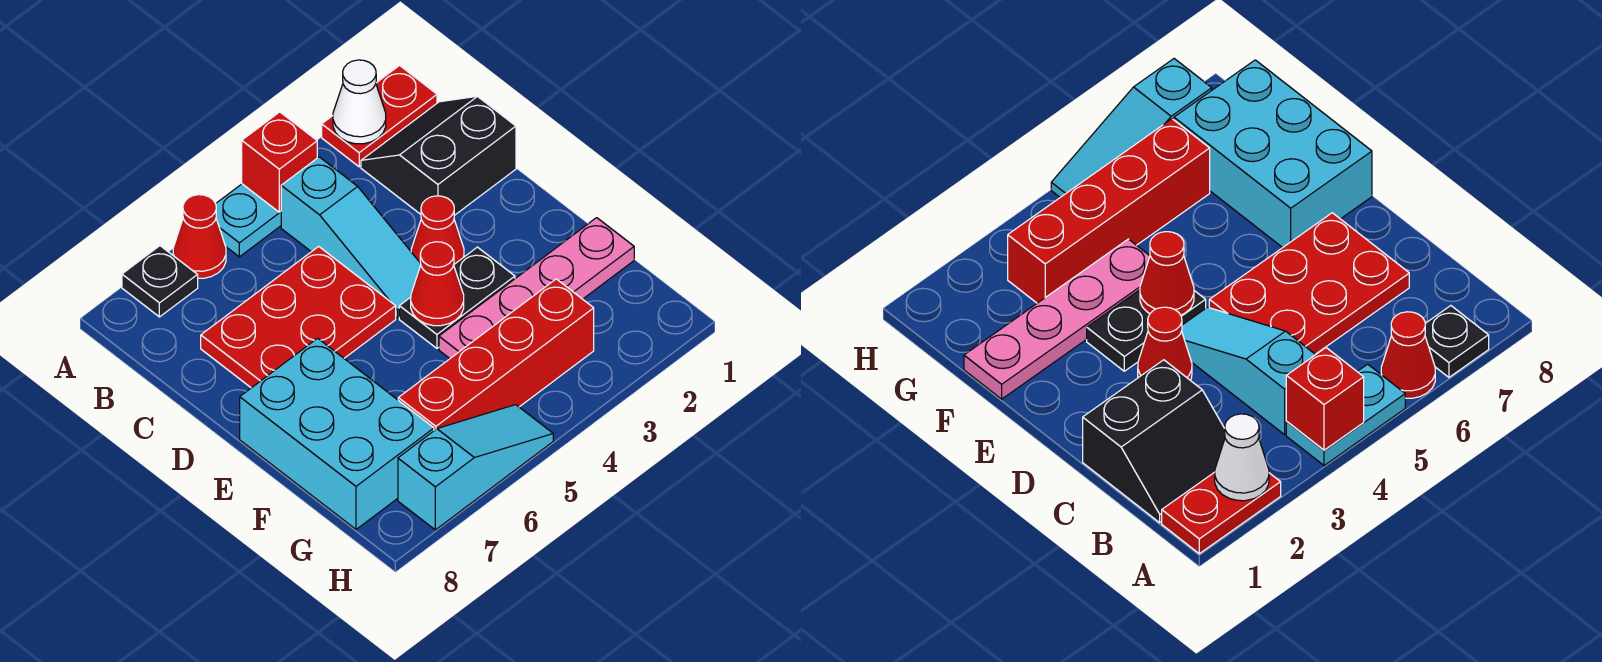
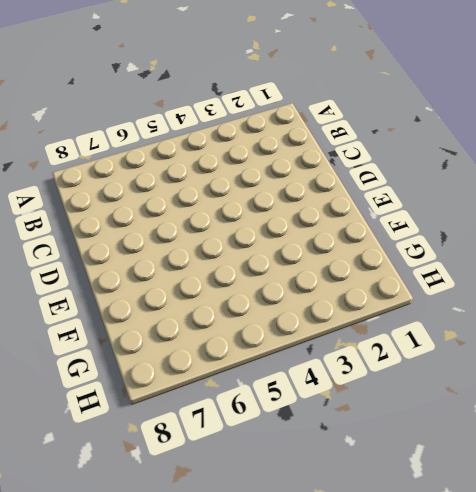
none -> red 1x2 plate [322,65,437,167]
none -> cyan 1x2 plate [216,184,281,257]
none -> red 1x1 cone [173,195,226,278]

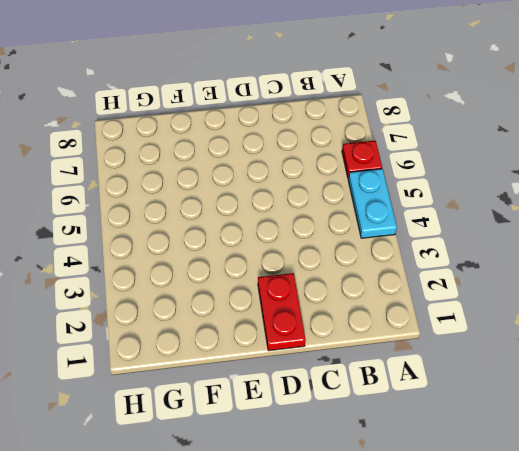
red 1x1 plate [342,141,382,178] -> red 1x1 cone [173,195,226,278]
red 1x2 plate [258,273,306,351] -> red 1x2 plate moved to [322,65,437,167]
none -> black 1x1 plate [122,246,198,317]
none -> black 2x2 slope [361,96,516,215]
none -> cyan 1x3 slope [281,157,421,318]

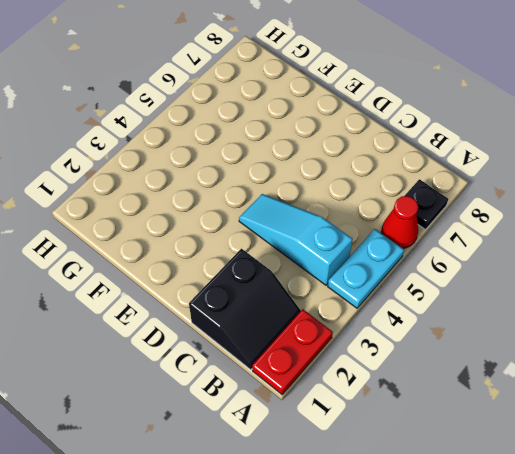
none -> red 2x3 plate [201,246,396,388]
none -> red 1x1 cone [411,196,464,264]
none -> black 1x2 plate [399,247,515,348]

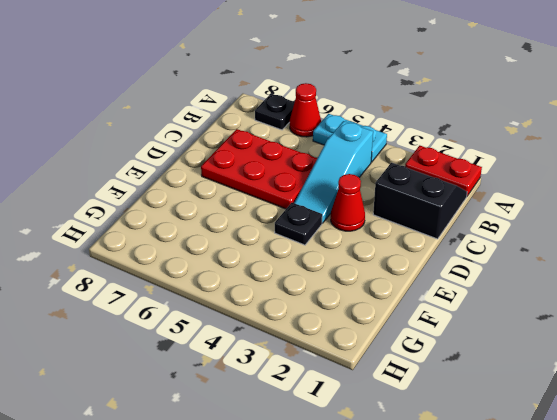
black 1x1 plate [275,203,322,245] -> black 1x2 plate [399,247,515,348]
none -> cyan 2x3 brick [240,338,434,529]
none -> pink 1x4 plate [439,218,634,358]
none -> red 1x4 brick [398,279,594,430]

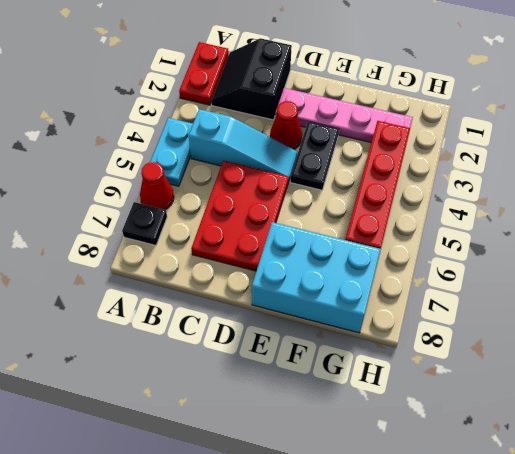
pink 1x4 plate [275,88,413,143] -> pink 1x4 plate turned to [439,218,634,358]
none -> cyan 1x3 slope [398,405,553,530]
none -> white 1x1 cone [333,60,386,144]
none -> red 1x1 brick [242,112,317,212]

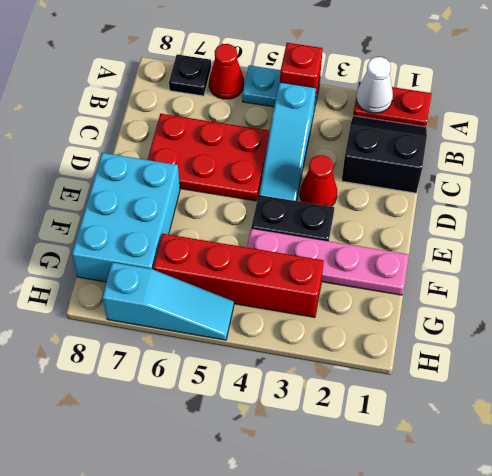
none -> red 1x1 cone [411,242,464,326]

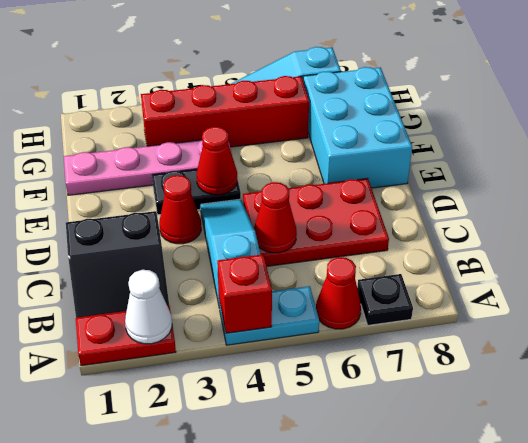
red 1x1 cone [254,182,297,253] -> none

